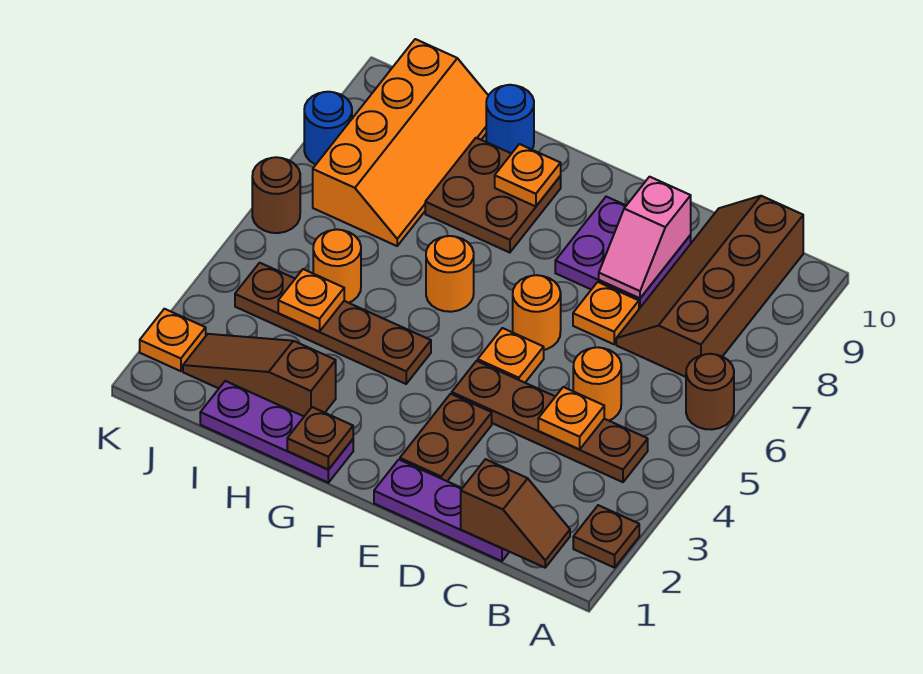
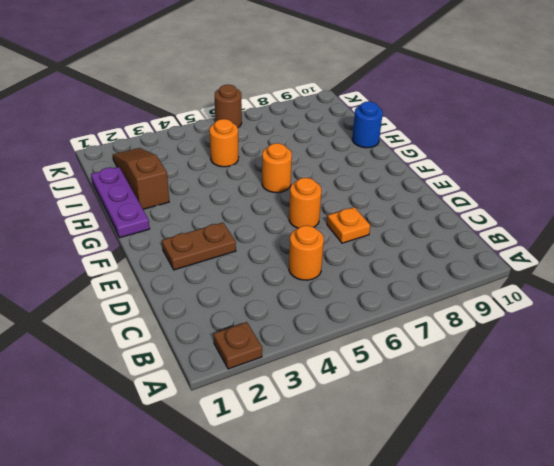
none -> brown 1x1 round brick [686,354,734,430]
none -> brown 1x4 plate [452,361,648,482]
none -> brown 2x4 slope [616,196,803,377]

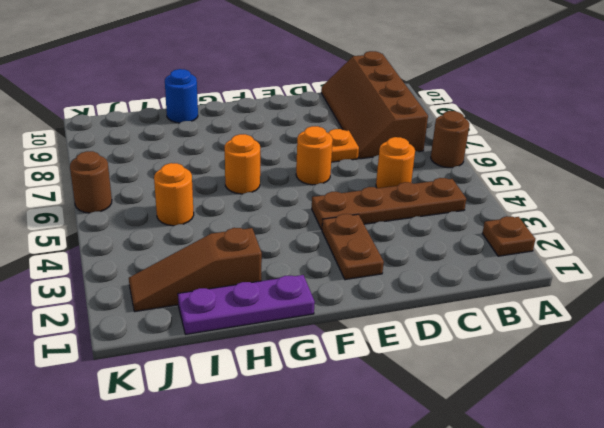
none -> purple 1x3 plate [374,460,509,561]
none -> purple 2x2 plate [555,197,691,309]
none -> orange 1x1 plate [478,328,544,383]

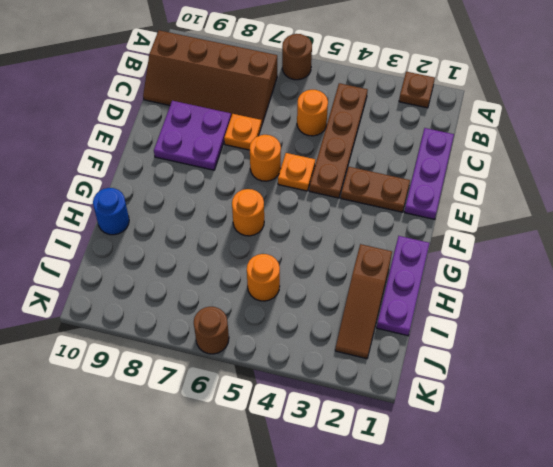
none -> brown 1x4 plate [235,263,431,384]
none -> brown 2x2 plate [425,138,561,253]
none -> orange 2x4 slope [313,39,488,246]

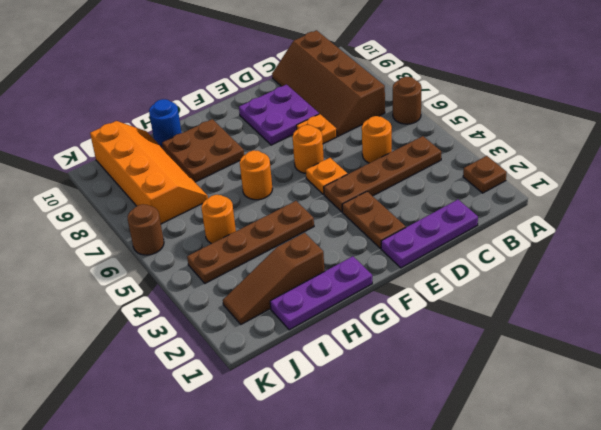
none -> orange 1x1 plate [140,309,206,371]
none -> blue 1x1 round brick [304,92,352,165]
none -> brown 1x2 slope [461,459,570,568]

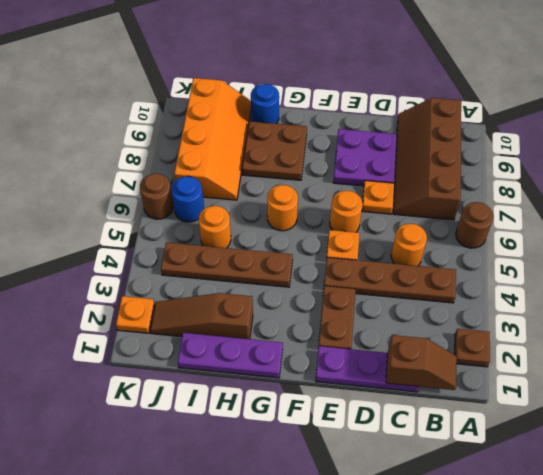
blue 1x1 round brick [172,176,204,222] -> blue 1x1 round brick moved to [304,92,352,165]
none -> orange 1x1 plate [538,387,604,450]
none -> pink 1x2 slope [599,177,691,298]
none -> brown 1x1 plate [287,407,353,470]

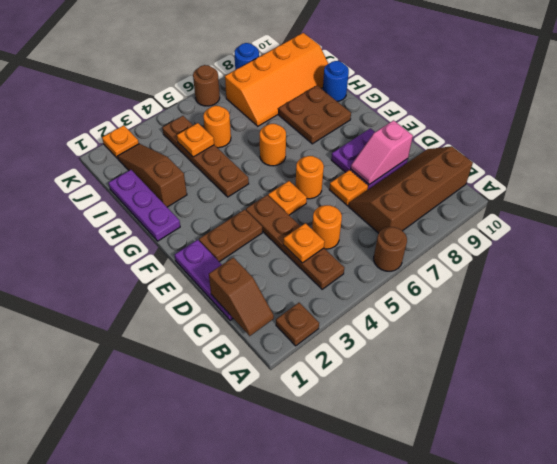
none -> brown 1x1 plate [287,407,353,470]
none -> orange 1x1 plate [495,144,561,207]

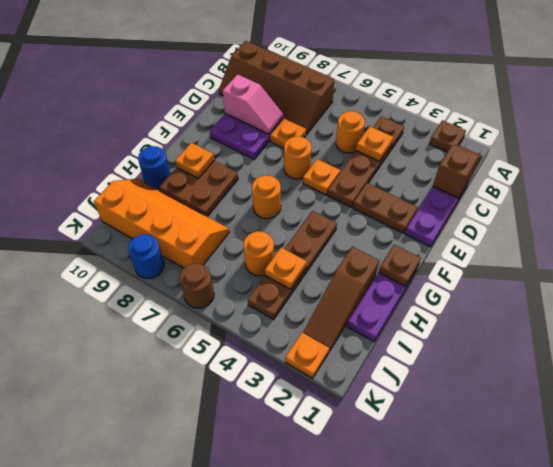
none -> brown 1x1 round brick [686,354,734,430]

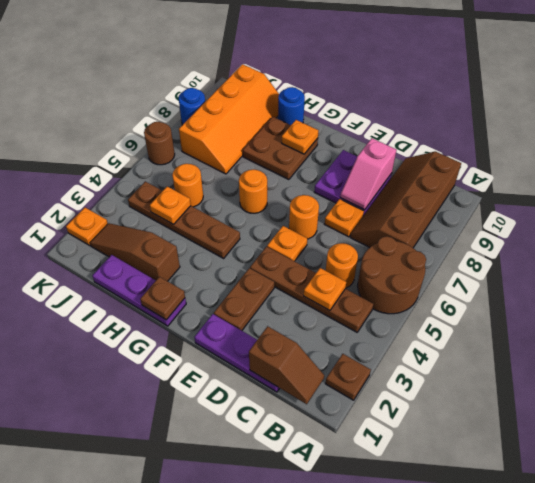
brown 2x2 round brick [358,236,426,314] -> brown 1x1 round brick [686,354,734,430]

